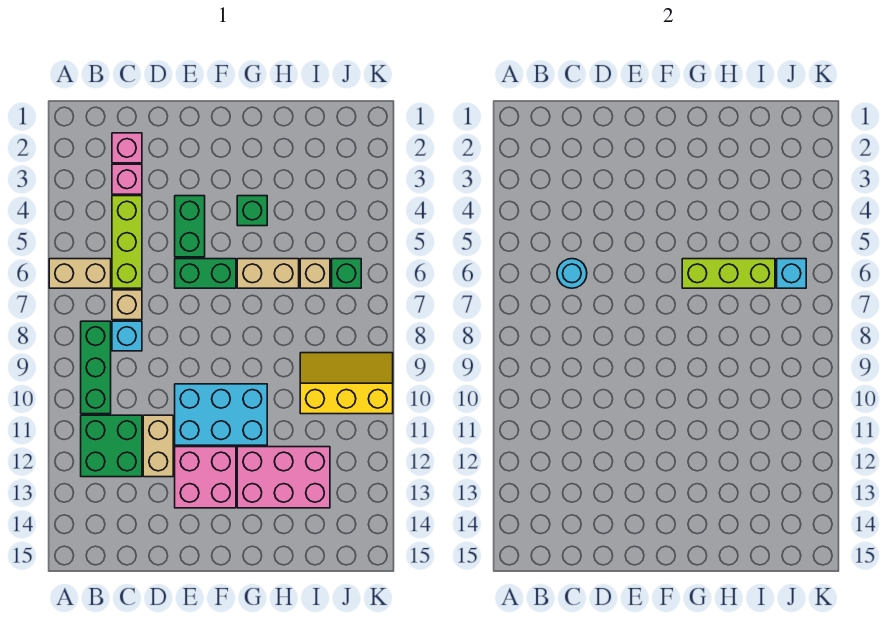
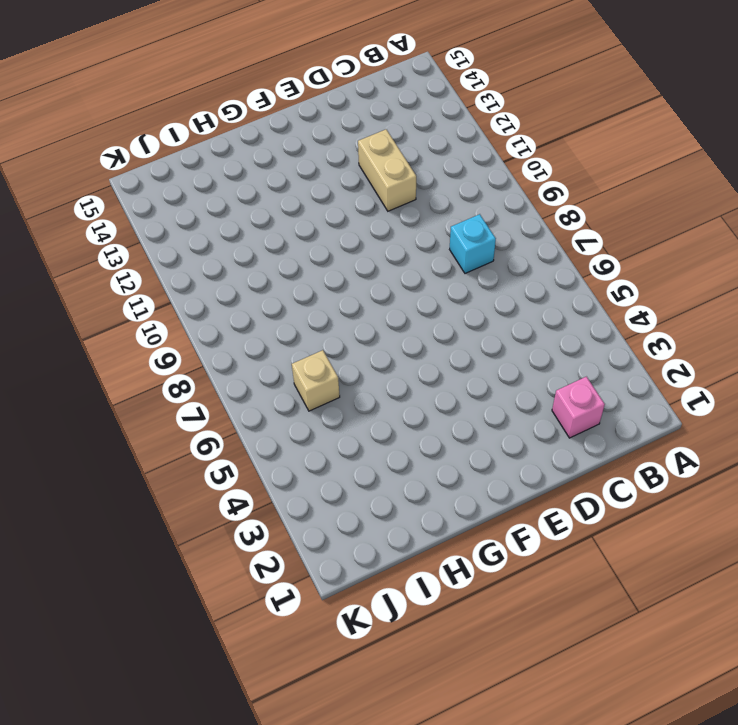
none -> tan 1x2 brick [49,259,111,288]
none -> green 1x3 brick [81,321,111,414]
none -> green 2x2 brick [81,415,142,477]

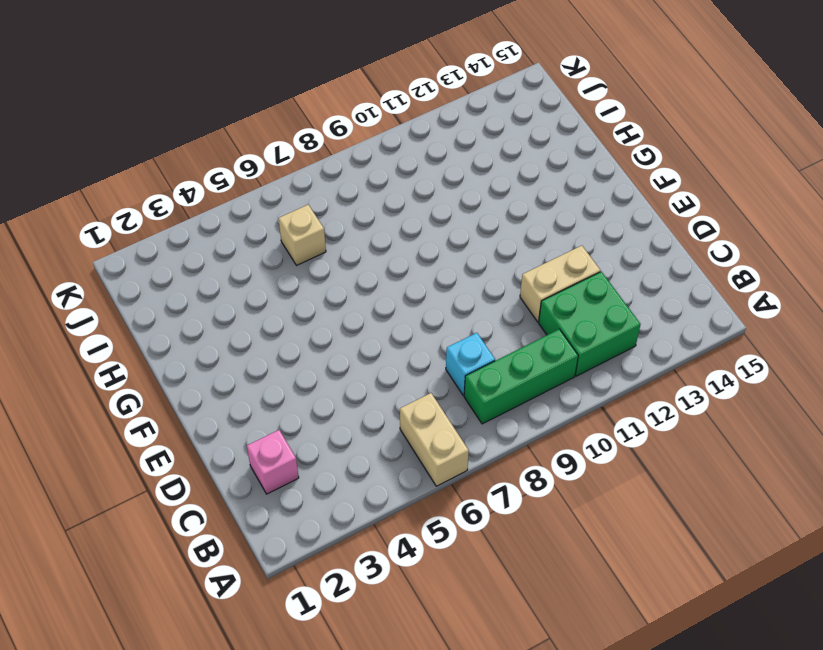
none -> pink 1x1 brick [112,164,142,194]
none -> lime 1x3 brick [112,196,142,288]
none -> tan 1x1 brick [112,290,142,320]

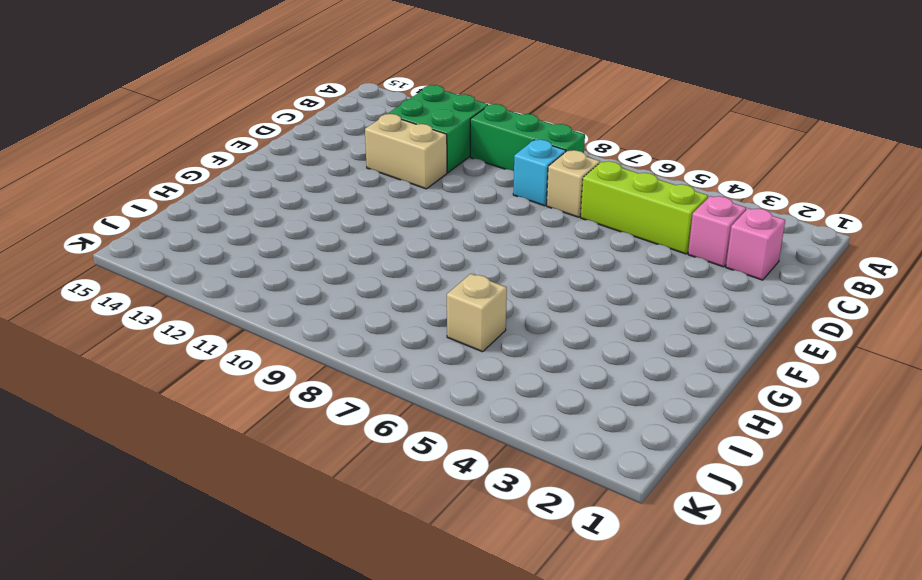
none -> tan 1x2 brick [49,259,111,288]
none -> green 1x2 brick [175,196,205,257]
none -> green 1x2 brick [175,259,236,288]

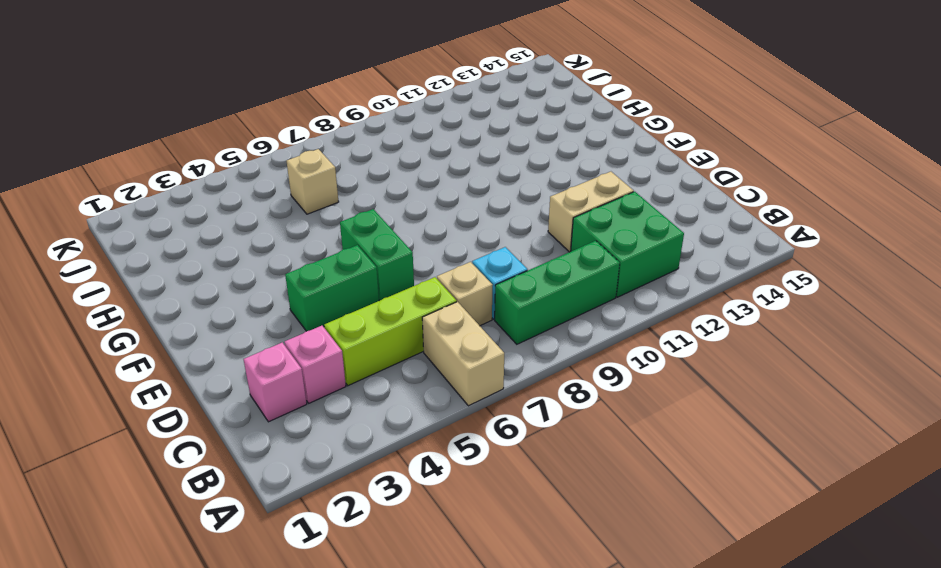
none -> cyan 2x3 brick [175,384,267,445]
none -> pink 2x2 brick [175,447,236,508]
none -> green 1x1 brick [237,196,267,226]

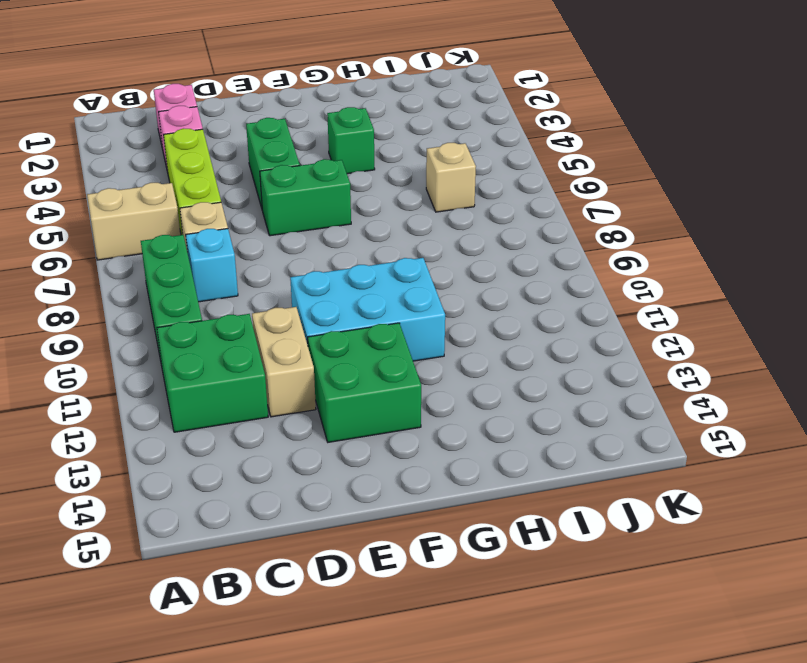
green 2x2 brick [308,323,421,442] -> pink 2x2 brick [175,447,236,508]
none -> tan 1x2 brick [237,259,299,288]
none -> pink 2x3 brick [237,447,330,508]
none -> yellow 2x3 slope [300,353,393,414]

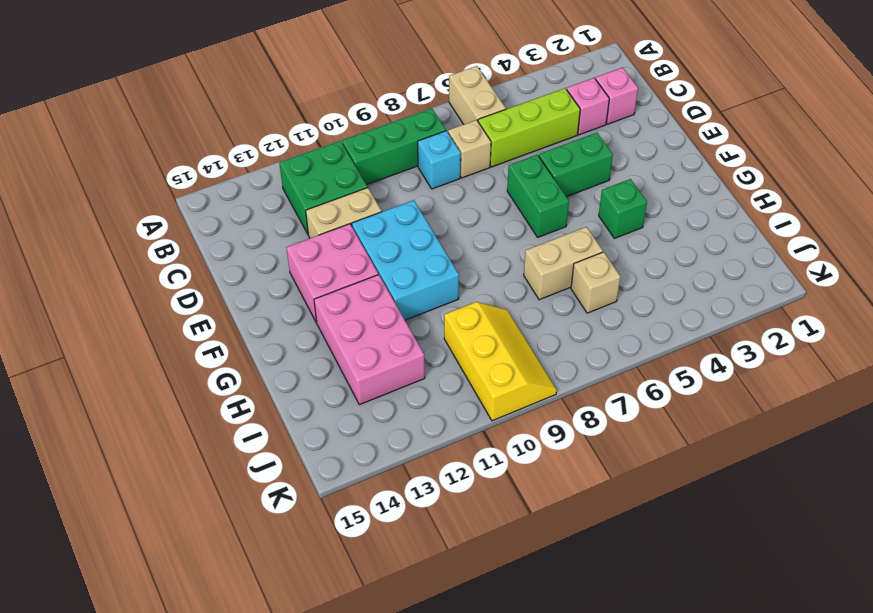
tan 1x2 brick [524,227,603,300] -> tan 1x2 brick turned to [237,259,299,288]
none -> green 1x1 brick [332,259,361,288]
none -> cyan 1x1 round brick [557,259,587,288]
none -> lime 1x3 brick [682,259,775,288]

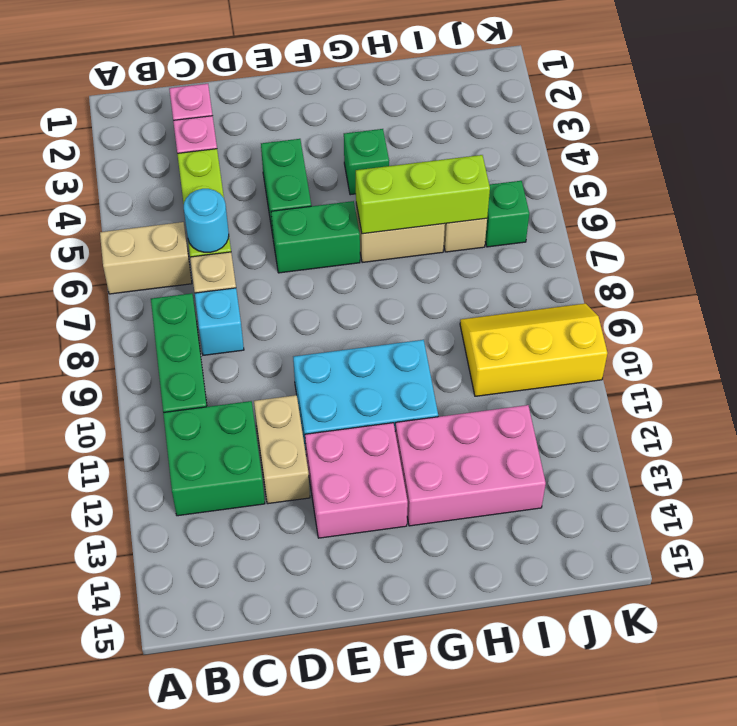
none -> cyan 1x1 brick [777,259,806,288]

